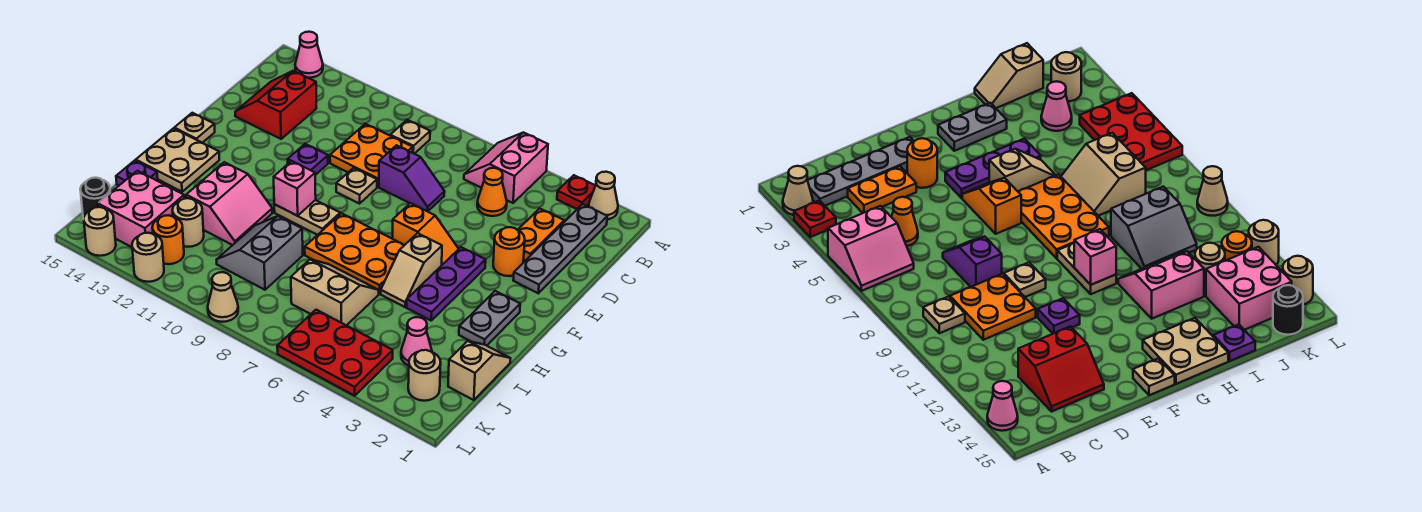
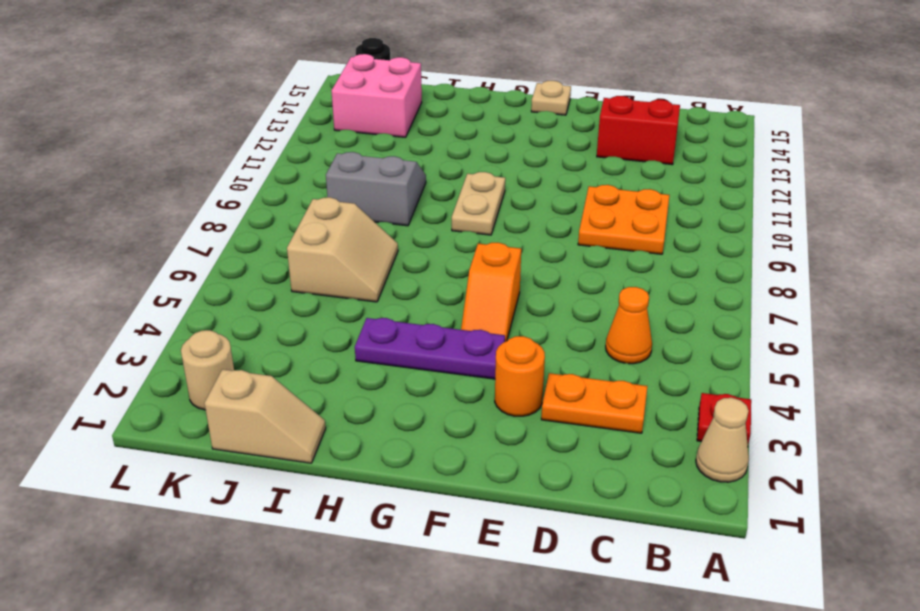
none -> pink 2x2 slope [464,132,548,203]
none -> pink 1x1 cone [295,32,323,78]
none -> grey 1x4 plate [513,204,607,293]
none -> tan 1x1 plate [390,120,430,154]

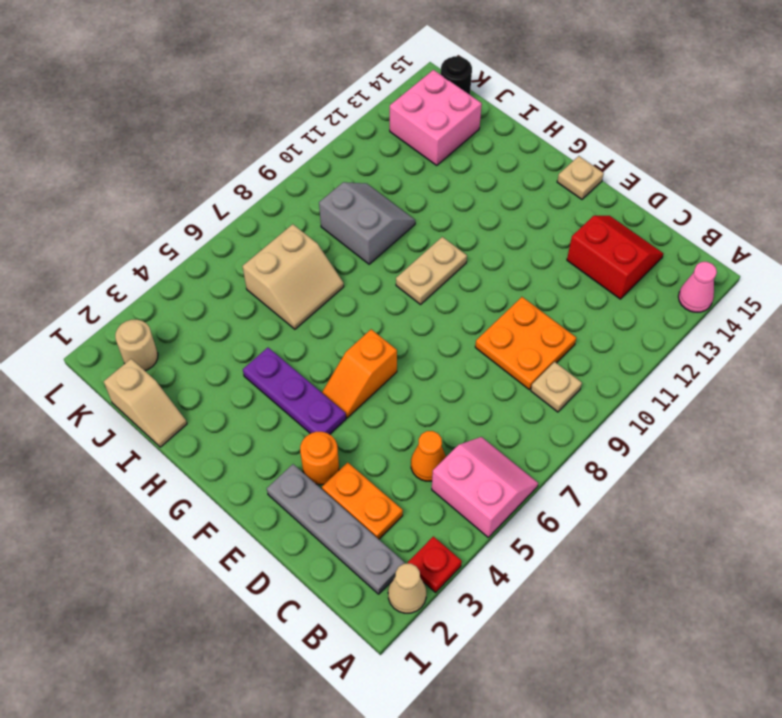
none -> purple 1x2 slope [379,145,445,212]
none -> tan 1x1 plate [336,168,377,204]
none -> purple 1x1 plate [288,144,328,175]
none -> grey 1x2 plate [459,291,520,346]

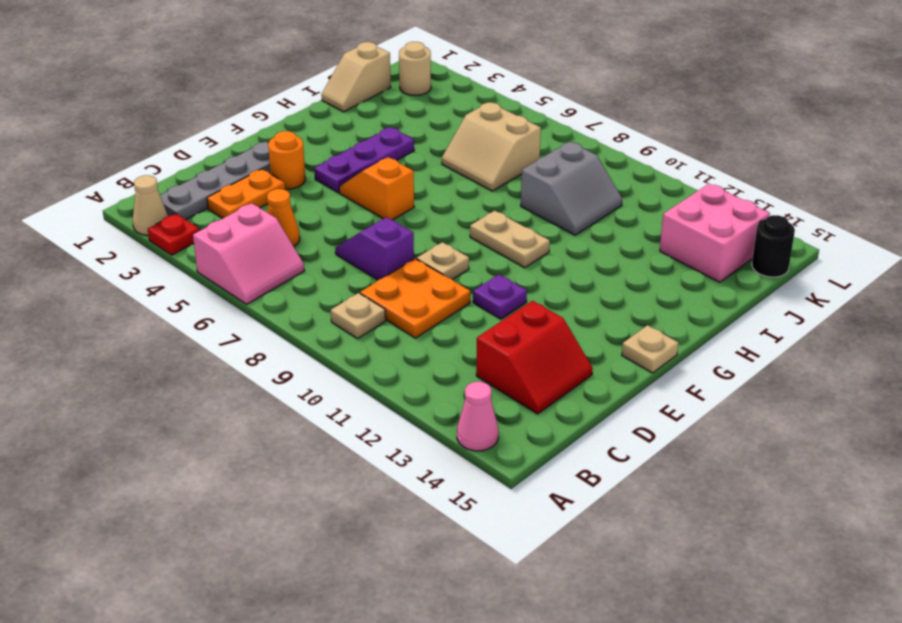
none -> grey 1x2 plate [459,291,520,346]
none -> tan 1x2 slope [381,233,442,307]
none -> orange 2x3 plate [305,213,404,294]
none -> tan 2x2 plate [136,128,219,192]

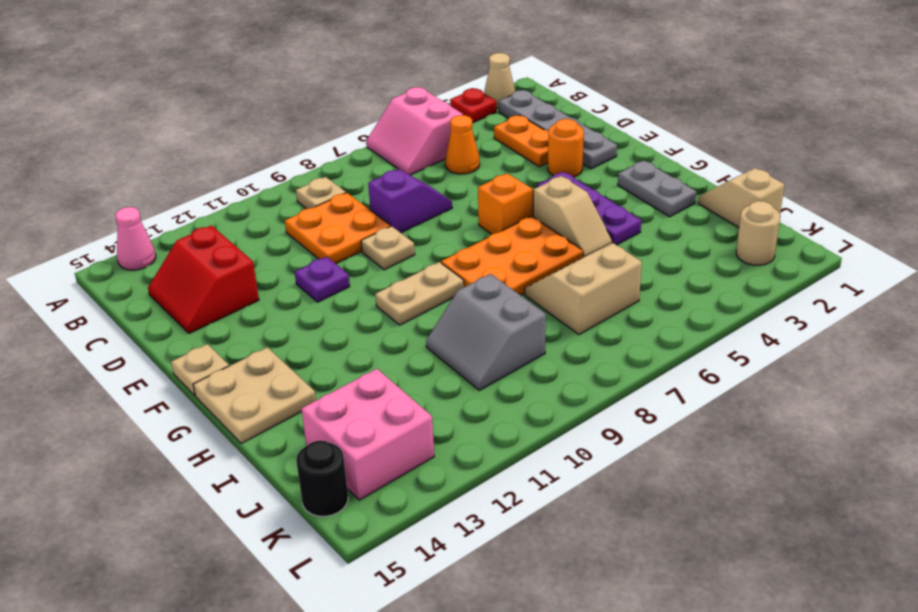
none -> pink 2x2 slope [186,162,272,245]
none -> purple 1x1 plate [116,161,158,186]
none -> pink 1x1 cone [401,317,432,366]
none -> tan 1x1 round brick [172,198,204,247]

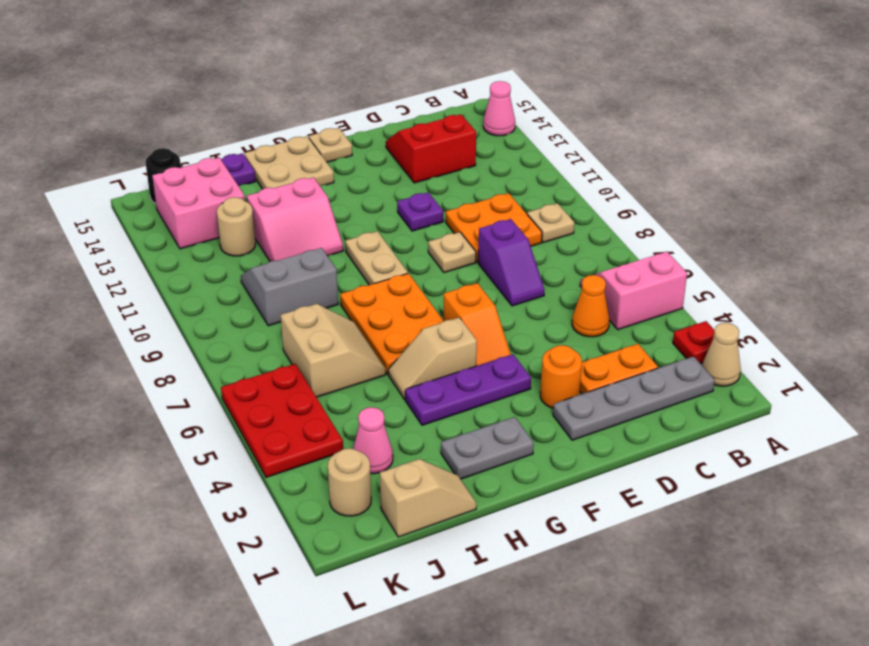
none -> orange 1x1 round brick [152,215,184,264]
none -> tan 1x1 cone [208,272,238,322]
none -> tan 1x1 round brick [132,233,164,282]
none -> tan 1x1 round brick [84,207,116,256]

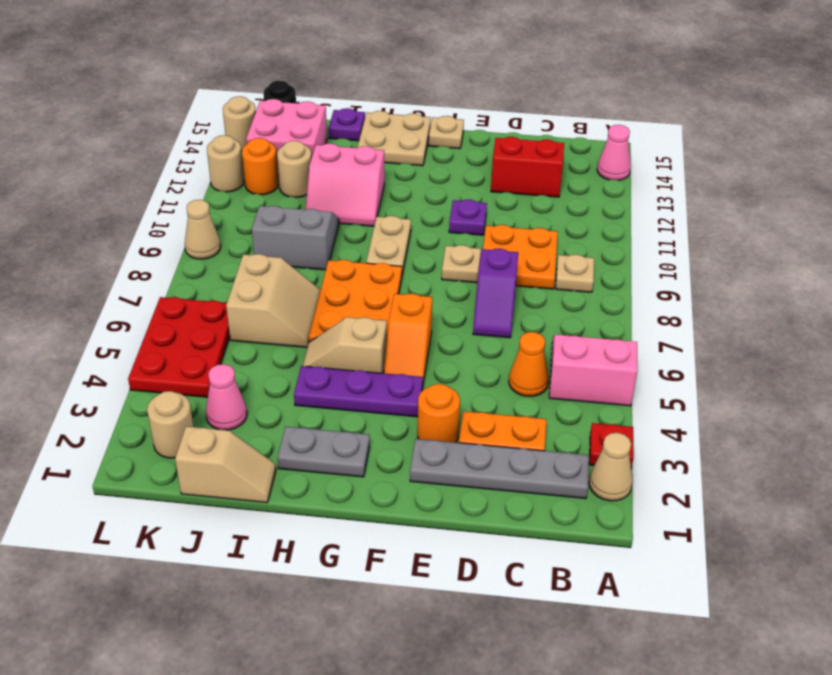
none -> pink 1x1 brick [274,161,316,216]

